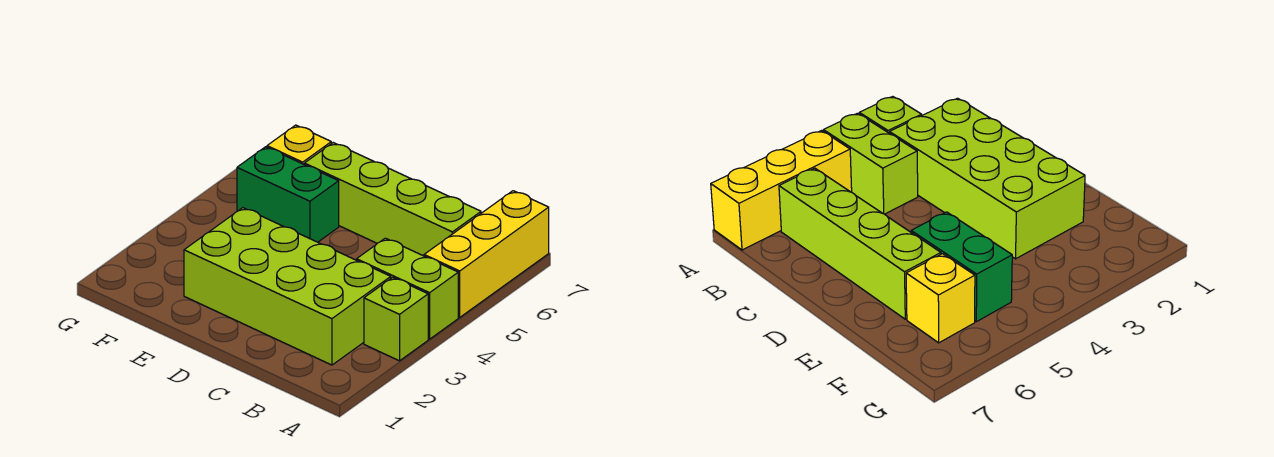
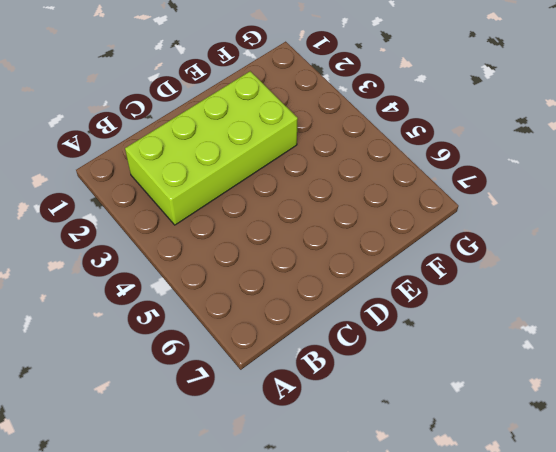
none -> lime 1x1 brick [364,277,428,361]
none -> lime 1x2 brick [357,238,458,339]

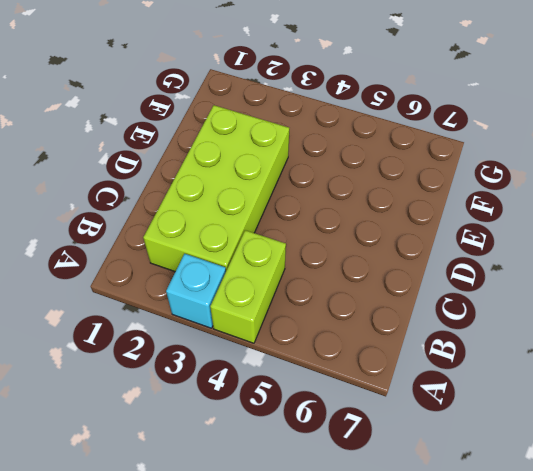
cyan 1x1 brick [166,254,226,328] -> lime 1x1 brick [364,277,428,361]
none -> yellow 1x3 brick [424,191,549,317]
none -> lime 1x4 brick [304,143,481,256]

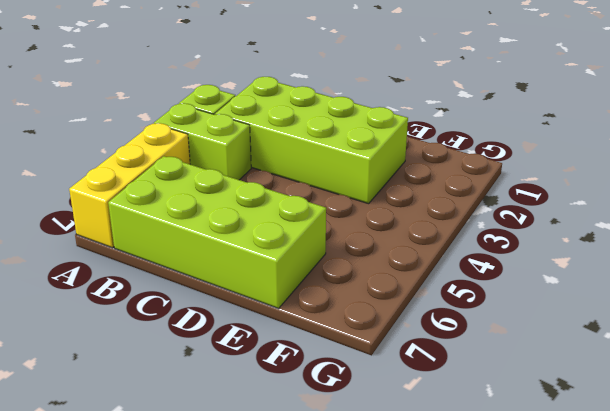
lime 2x4 brick [108,156,326,309] -> lime 1x4 brick [304,143,481,256]
none -> green 1x2 brick [237,147,339,242]
none -> yellow 1x1 brick [267,125,331,164]

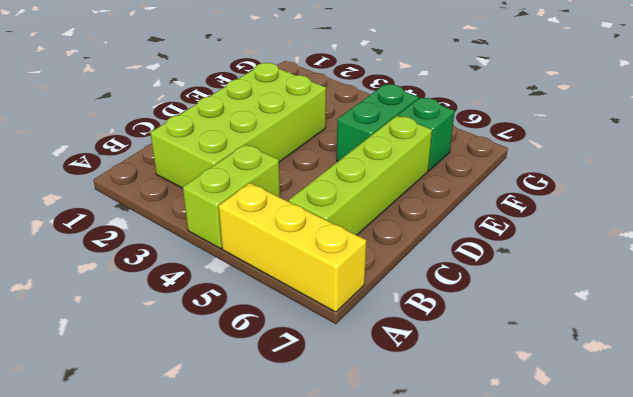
green 1x1 brick [398,98,455,171] -> yellow 1x1 brick [267,125,331,164]
none -> lime 1x1 brick [364,277,428,361]

